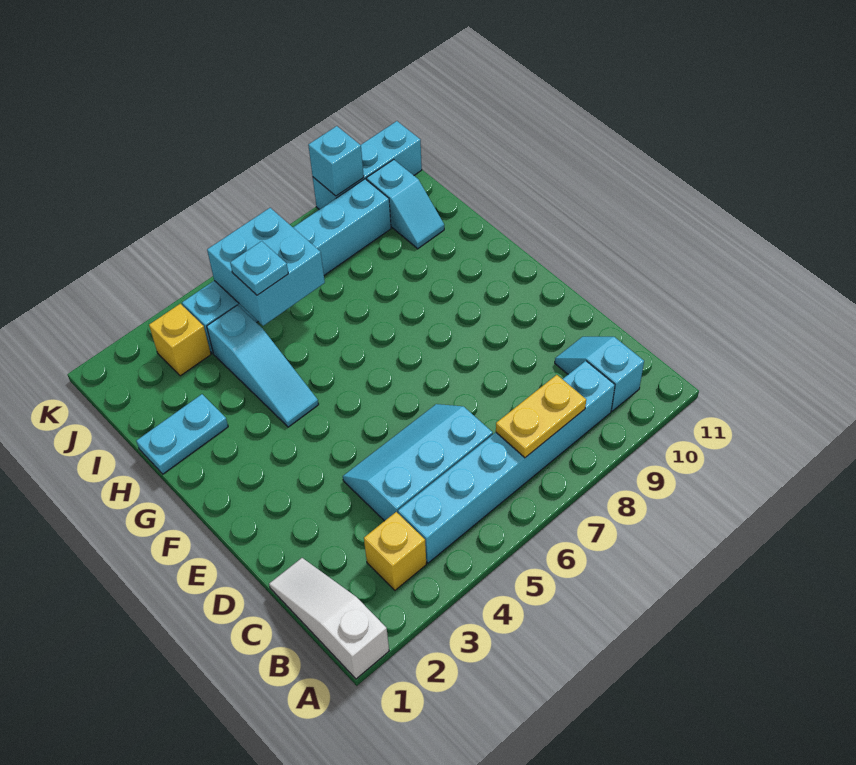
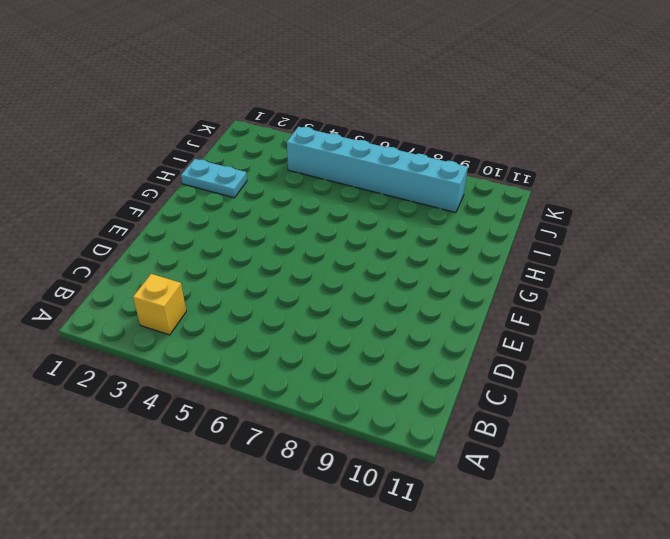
none -> white 1x3 slope [269,558,389,679]
none -> cyan 1x6 brick [398,361,615,563]
none -> cyan 1x2 slope [555,337,644,411]

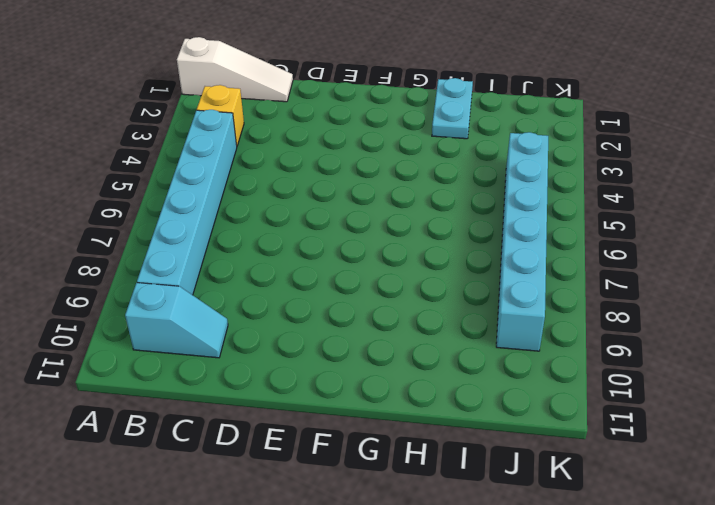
none -> cyan 2x3 slope [343,404,493,521]
none -> cyan 1x3 slope [207,305,319,427]
none -> cyan 1x2 slope [366,160,444,249]

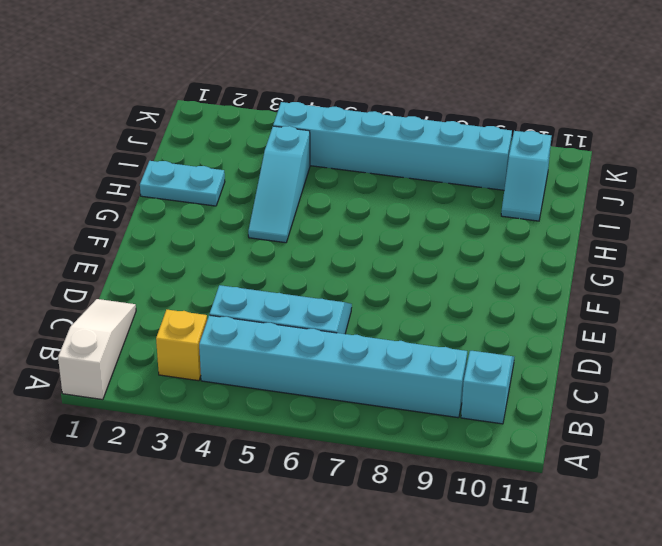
none -> yellow 1x1 brick [149,304,211,376]
none -> cyan 1x3 brick [313,121,422,209]
none -> yellow 1x2 plate [496,375,586,458]

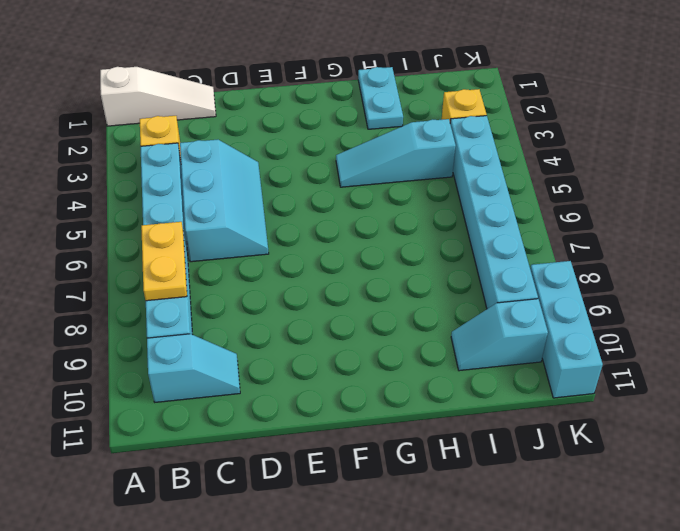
none -> cyan 2x2 brick [207,208,325,326]
none -> cyan 1x1 brick [308,126,364,196]
none -> cyan 1x1 plate [230,241,288,295]

